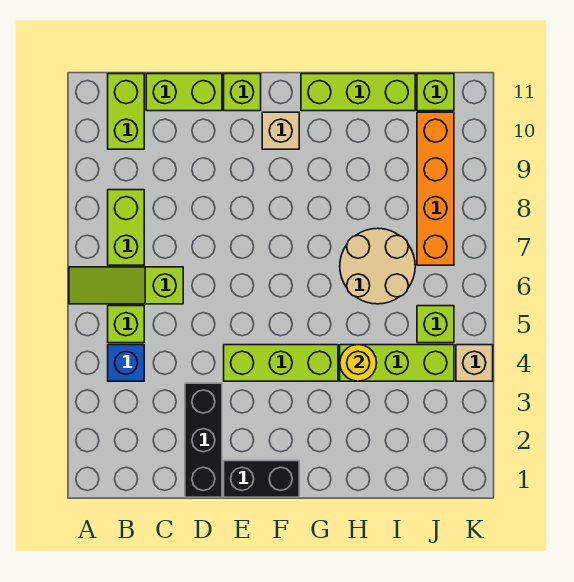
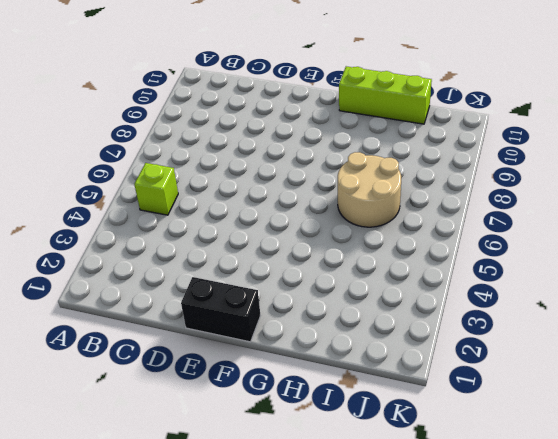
none -> lime 1x3 slope [69,267,183,304]
none -> blue 1x1 brick [108,345,144,381]
none -> lime 1x2 brick [108,190,144,265]

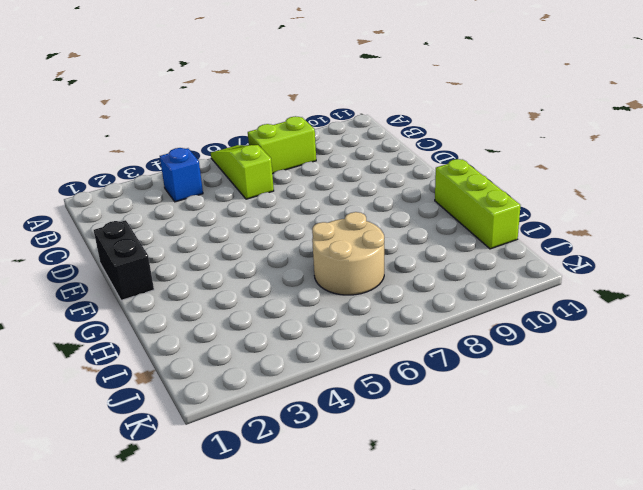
none -> lime 1x1 brick [108,306,144,343]
none -> lime 1x2 brick [108,74,144,149]
none -> lime 1x2 brick [146,74,222,111]

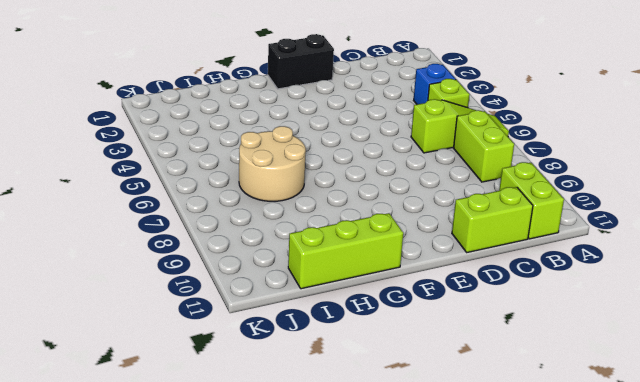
none -> black 1x3 brick [185,383,222,497]
none -> lime 1x3 brick [224,345,338,381]
none -> lime 1x1 brick [224,74,261,111]

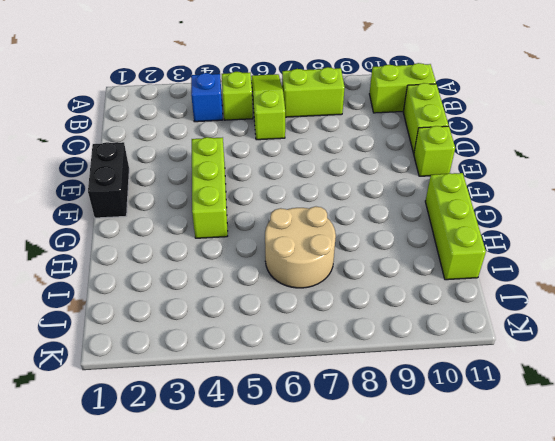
none -> black 1x3 brick [185,383,222,497]
none -> tan 1x1 brick [262,112,299,149]
none -> lime 1x3 brick [340,345,454,381]

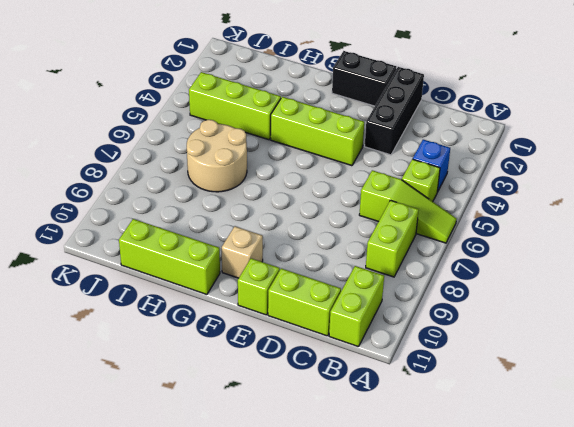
none -> lime 1x1 brick [417,306,454,343]
none -> orange 1x4 brick [417,112,454,265]
none -> lime 1x1 brick [417,74,454,111]

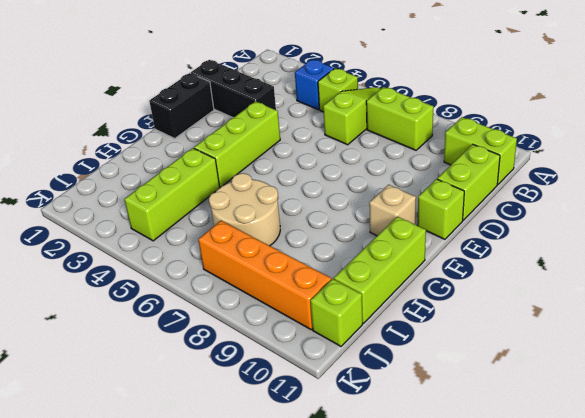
none -> lime 1x1 brick [417,306,454,343]
none -> tan 1x1 brick [456,345,493,381]
none -> yellow 1x1 round brick [340,345,377,381]

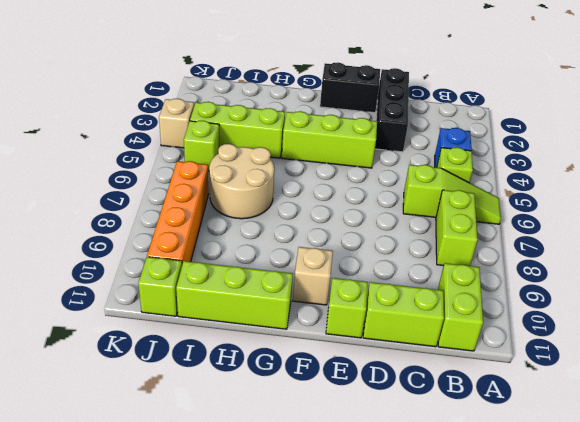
none -> yellow 1x1 round brick [340,345,377,381]

